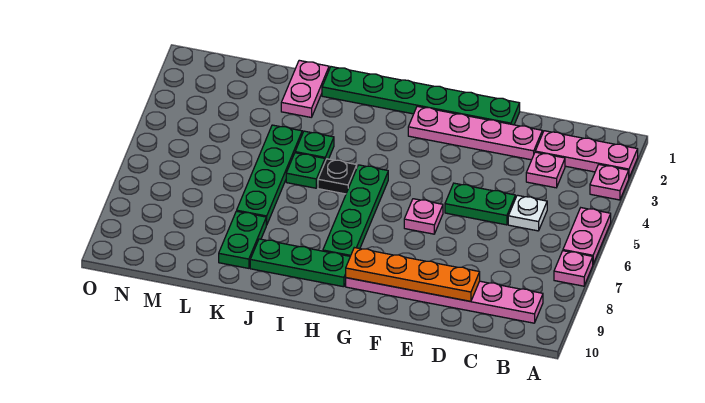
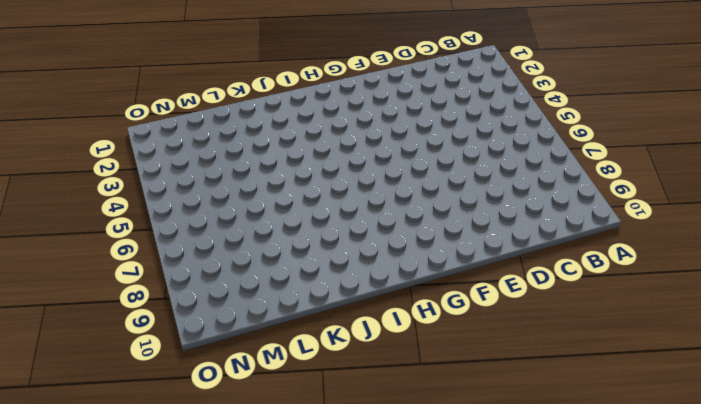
none -> pink 1x3 plate [535,131,638,177]
none -> pink 1x1 plate [590,165,629,200]
none -> pink 1x2 plate [563,208,611,264]

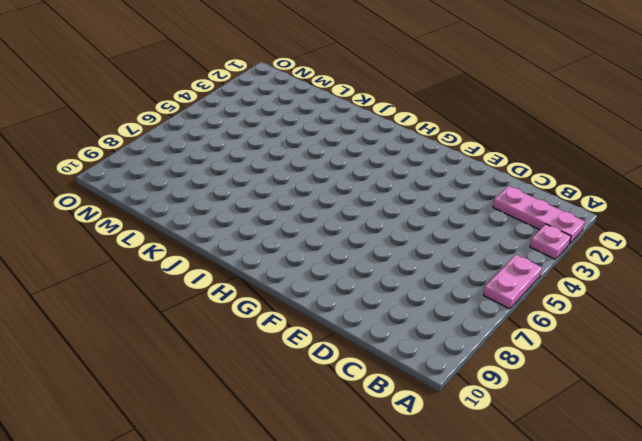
none -> pink 1x1 plate [554,251,593,286]
none -> pink 1x6 plate [346,278,543,323]
none -> pink 1x1 plate [526,152,565,188]

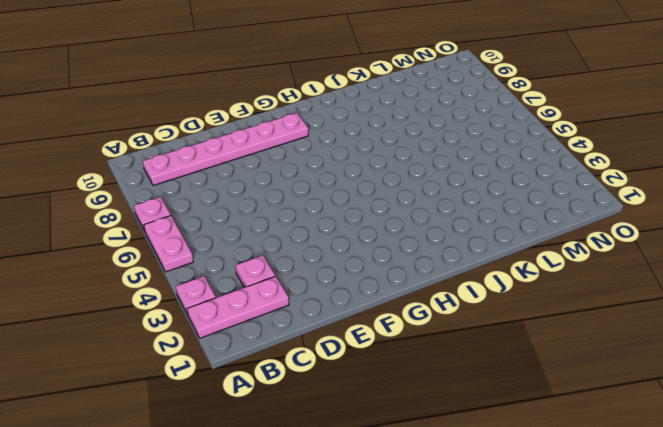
none -> white 1x1 plate [508,195,547,231]
none -> pink 1x4 plate [408,106,542,160]
none -> green 1x2 plate [445,183,515,225]

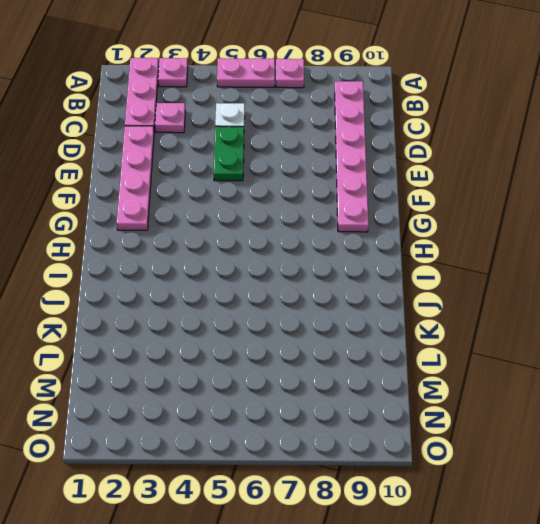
none -> green 1x6 plate [322,67,520,125]
none -> pink 1x1 plate [404,199,443,234]
none -> green 1x4 plate [323,165,388,256]

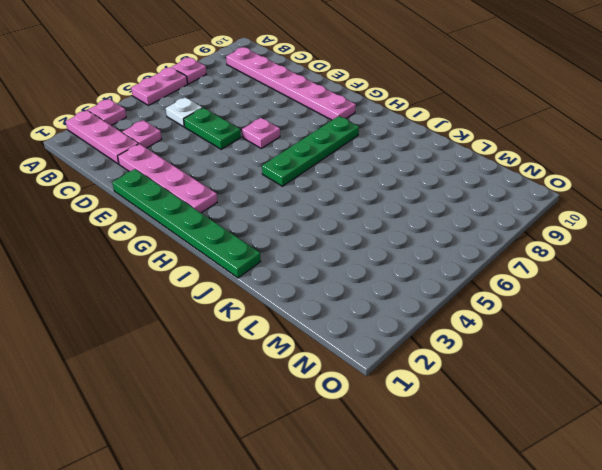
none -> green 1x3 plate [250,239,350,287]
none -> black 1x1 plate [318,159,357,194]
none -> green 1x1 plate [295,131,334,161]

